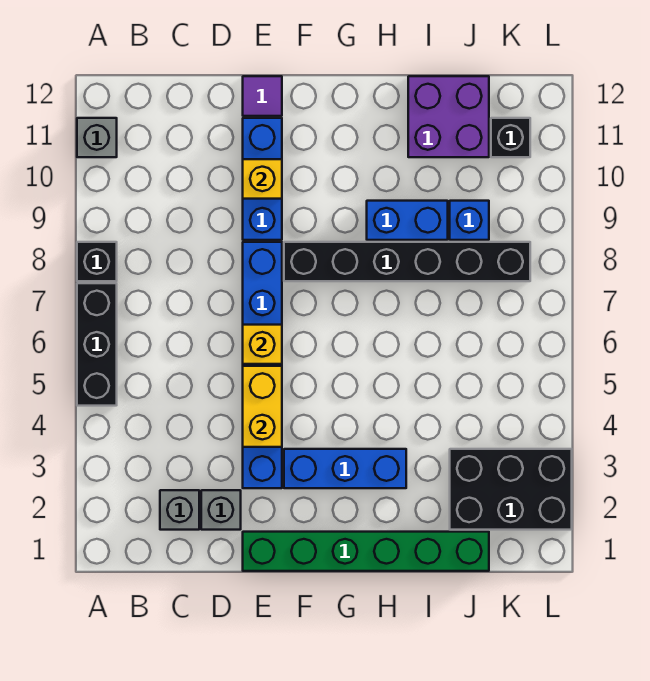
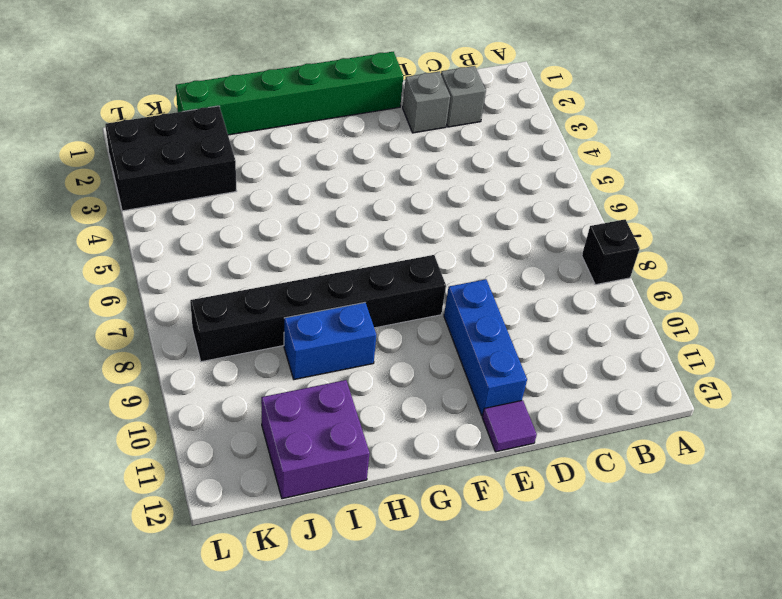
none -> black 1x3 brick [77,283,117,406]
none -> grey 1x1 brick [77,118,117,157]
none -> blue 1x6 brick [243,242,282,488]

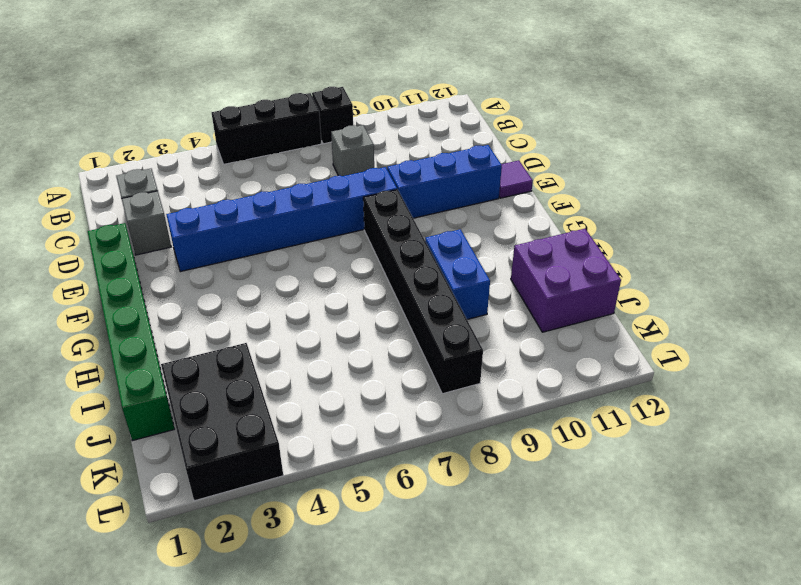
grey 1x1 brick [331,125,374,176] -> grey 1x1 brick moved to [77,118,117,157]
none -> blue 1x3 brick [284,449,406,488]
none -> blue 1x1 brick [450,201,489,240]
none -> black 1x1 brick [491,118,530,157]

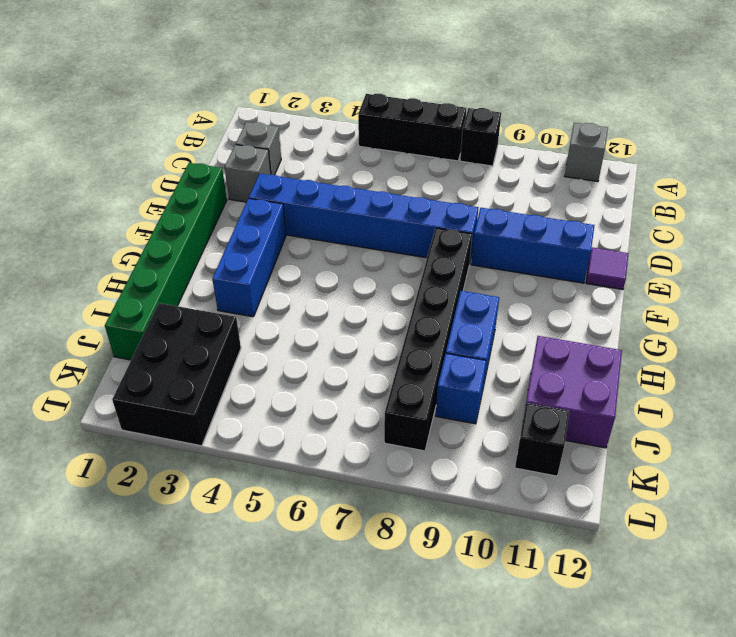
none -> yellow 1x2 brick [243,366,282,447]
none -> yellow 1x1 brick [243,325,282,364]
none -> yellow 1x1 brick [243,159,282,199]

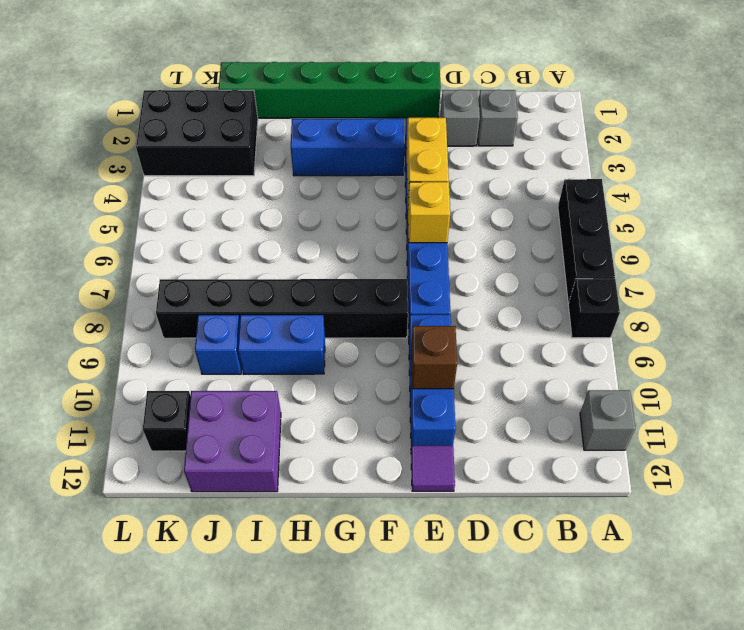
brown 1x1 brick [411,326,457,389] -> yellow 1x1 brick [243,159,282,199]

